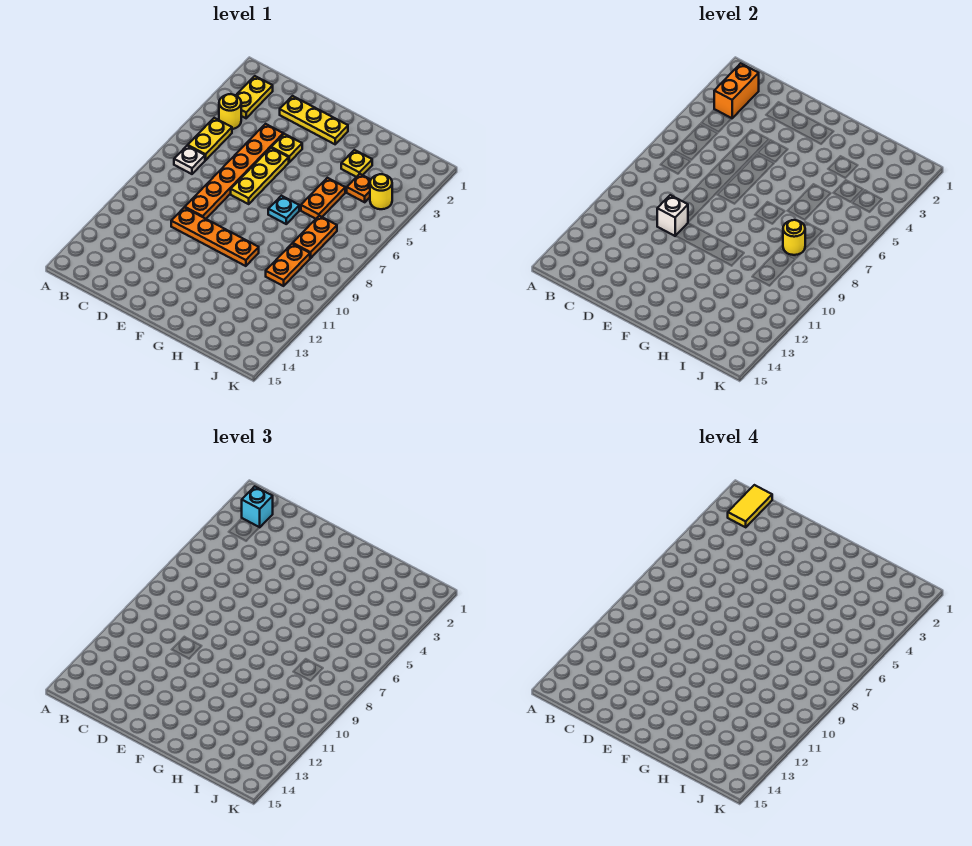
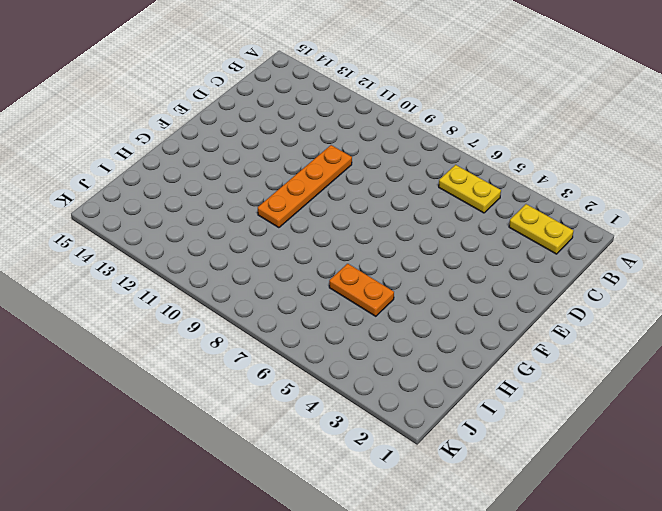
none -> yellow 1x1 round brick [219,94,241,129]
none -> white 1x1 plate [174,146,205,174]
none -> yellow 1x3 plate [280,96,348,144]

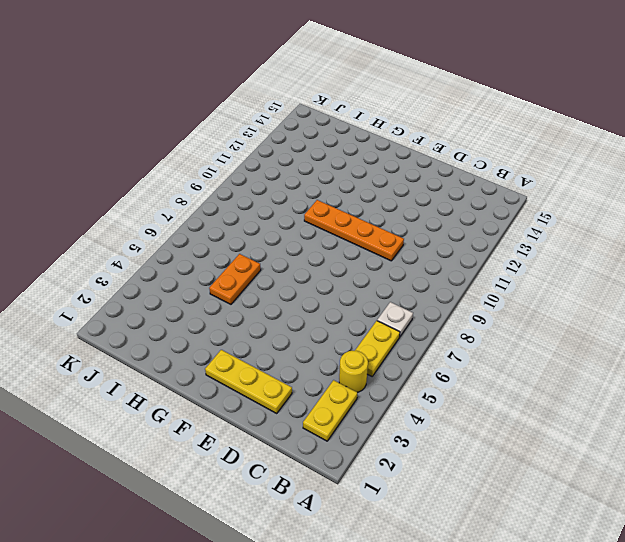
none -> orange 1x6 plate [185,124,283,219]
none -> yellow 1x1 plate [271,134,302,162]
none -> yellow 1x3 plate [231,148,289,204]

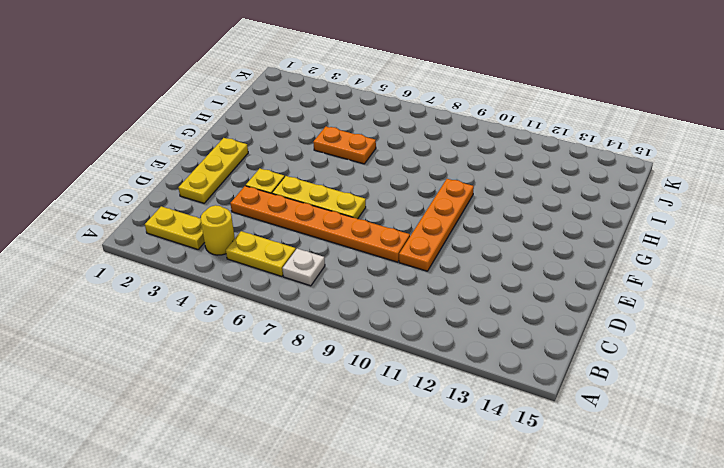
none -> cyan 1x1 plate [268,196,299,224]
none -> yellow 1x1 plate [341,150,372,177]
none -> orange 1x1 plate [347,174,371,202]

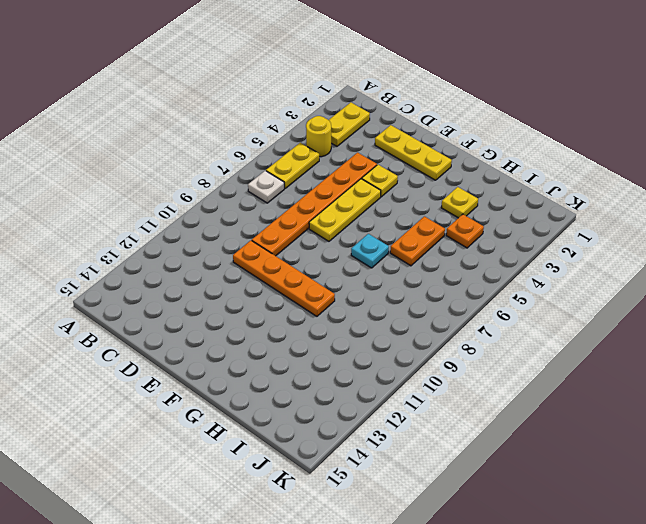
none -> orange 1x2 plate [293,216,337,258]
none -> orange 1x2 plate [266,244,310,286]
none -> yellow 1x1 round brick [370,174,392,209]

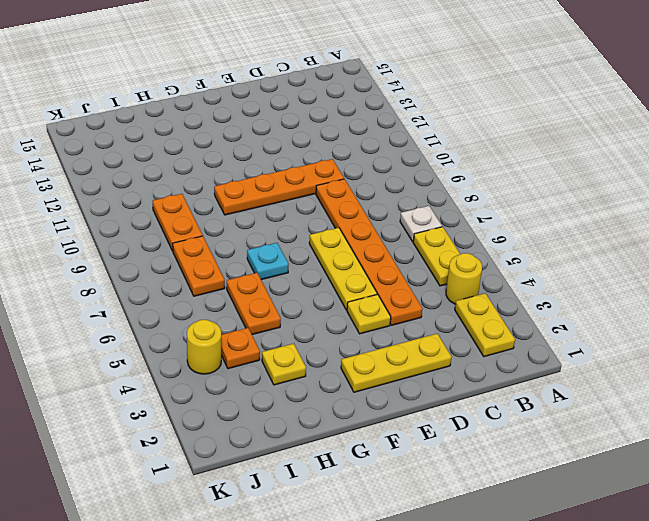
none -> orange 1x2 brick [714,63,759,118]
none -> white 1x1 brick [657,195,688,236]
none -> yellow 1x1 round brick [783,220,805,255]

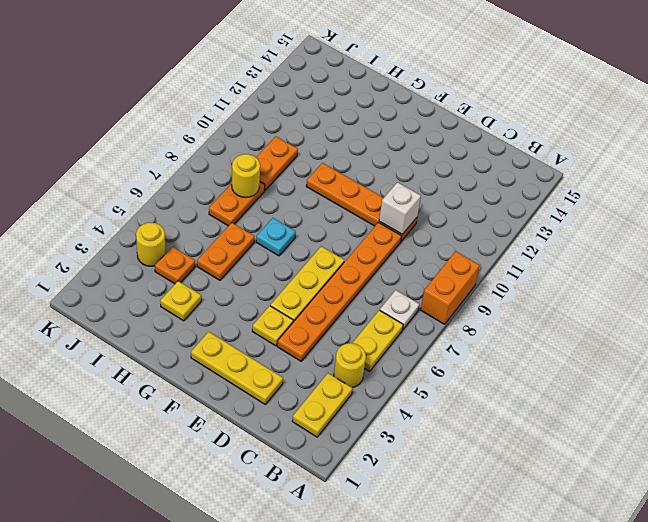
orange 1x2 brick [421,251,480,324] -> orange 1x2 brick moved to [714,63,759,118]
none -> cyan 1x1 brick [242,486,273,527]
none -> yellow 1x2 tile [728,485,772,527]

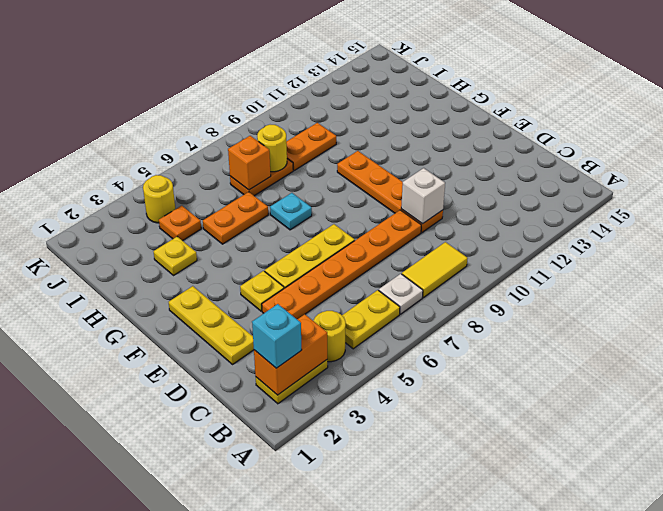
yellow 1x2 tile [402,242,468,298] -> yellow 1x2 tile moved to [728,485,772,527]
orange 1x1 brick [228,136,271,190] -> none

